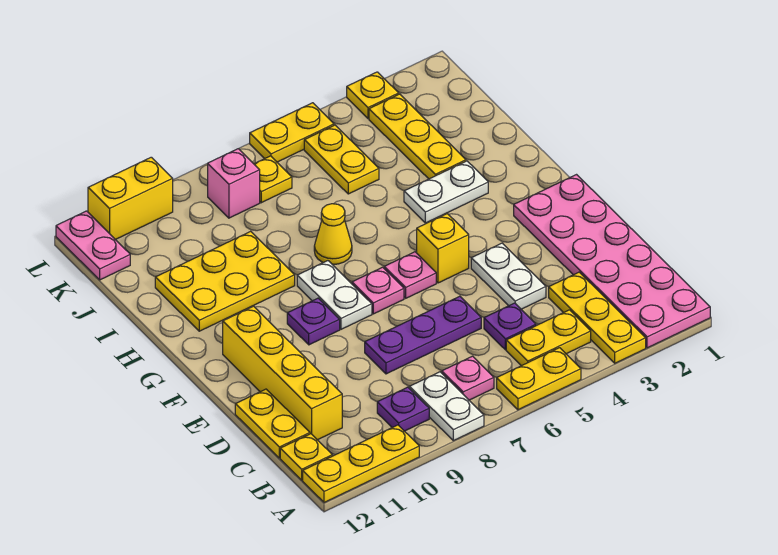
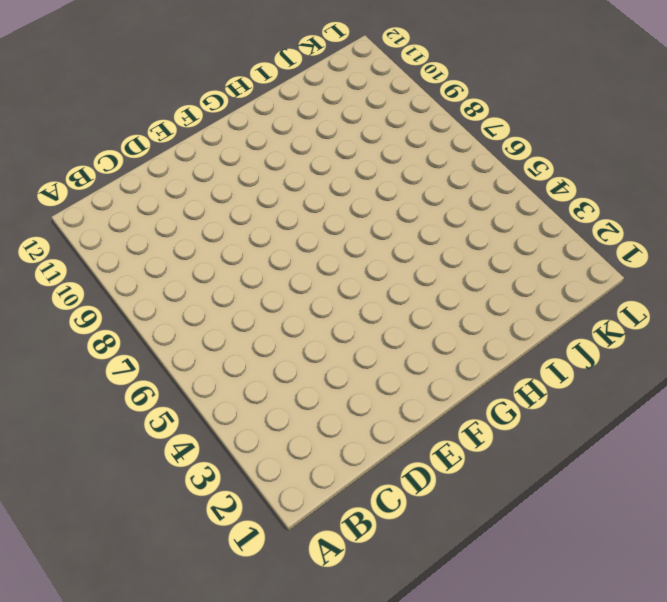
none -> pink 2x6 plate [514,175,710,348]
none -> yellow 1x3 plate [549,272,646,363]
none -> yellow 1x2 plate [497,348,581,410]
none -> white 1x2 plate [409,372,484,441]

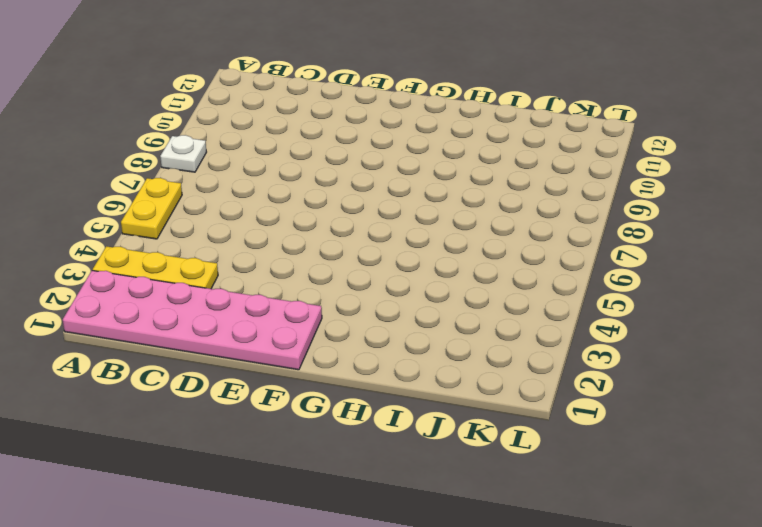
white 1x1 plate [160,135,206,172] -> white 1x2 plate [409,372,484,441]
none -> yellow 1x3 plate [303,425,419,503]
none -> yellow 1x2 plate [506,310,591,366]
none -> pink 1x1 plate [442,356,494,400]
none -> purple 1x1 plate [377,387,429,431]

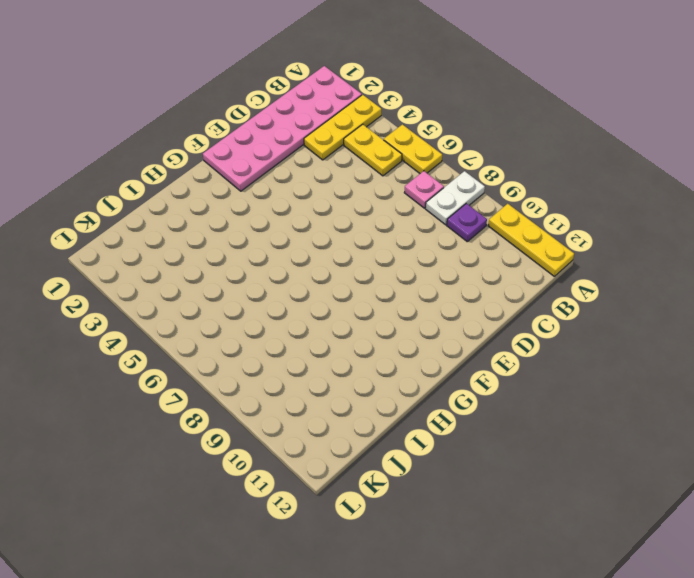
none -> yellow 1x1 plate [280,434,332,480]
none -> purple 1x1 plate [484,303,536,350]
none -> yellow 1x4 brick [223,306,342,440]
none -> yellow 1x2 plate [235,389,310,458]

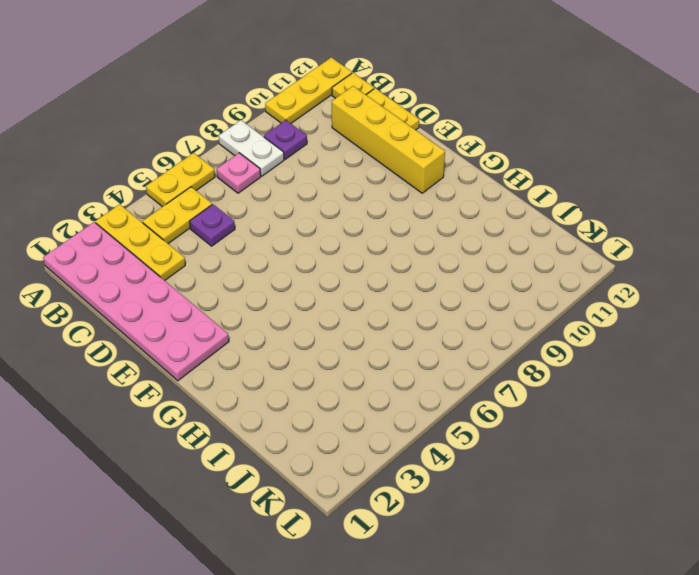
none -> white 1x2 plate [471,243,546,309]
none -> purple 1x3 plate [365,296,481,374]
none -> yellow 1x1 brick [417,214,469,283]
none -> pink 1x1 plate [384,252,436,298]

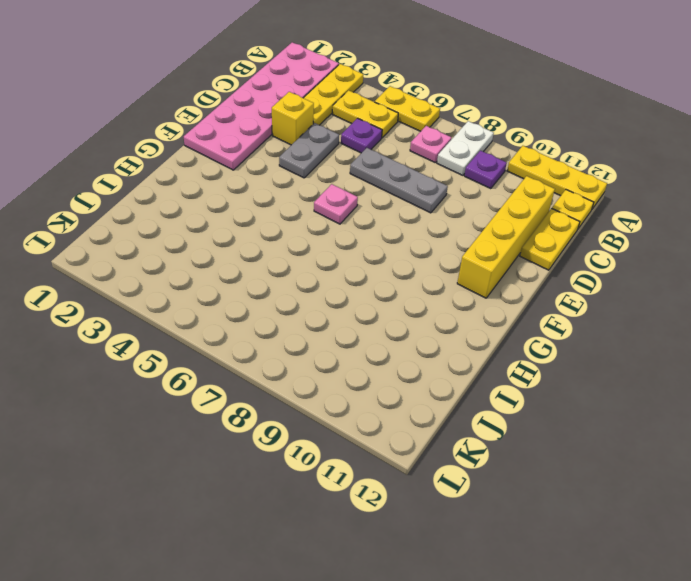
yellow 1x1 brick [272,92,314,145] -> yellow 1x1 brick moved to [417,214,469,283]
grey 1x2 plate [279,123,339,178] -> white 1x2 plate [471,243,546,309]
grey 1x3 plate [350,148,448,213] -> purple 1x3 plate [365,296,481,374]
none -> pink 1x1 plate [352,267,404,314]
none -> white 1x2 plate [297,261,372,329]
none -> purple 1x1 plate [287,298,340,345]
none -> white 1x2 plate [404,161,488,223]

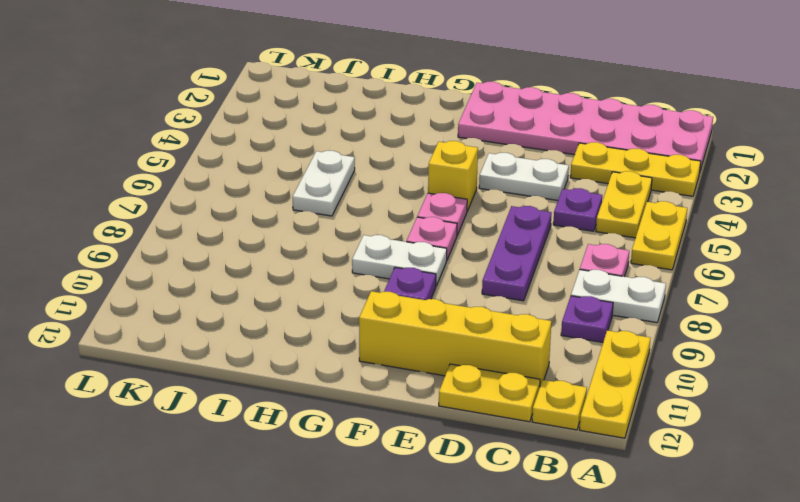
white 1x2 plate [293,151,355,216] -> white 1x2 plate moved to [404,161,488,223]
none -> yellow 1x1 cone [314,204,352,265]
none -> yellow 2x3 plate [155,231,295,331]
none -> yellow 1x3 plate [369,94,466,179]
none -> yellow 1x2 plate [304,125,379,194]

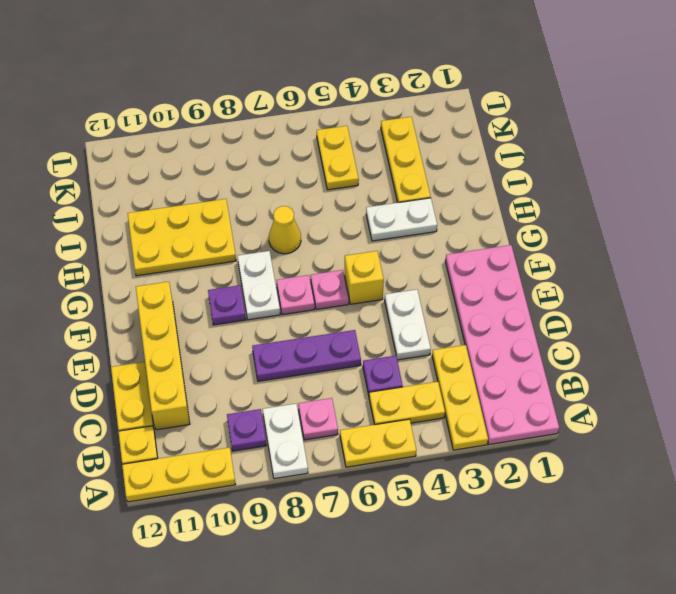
none -> yellow 1x1 plate [254,156,292,203]
none -> pink 1x1 brick [208,149,260,218]
none -> pink 1x2 plate [56,211,130,280]
none -> yellow 1x1 plate [347,72,399,118]

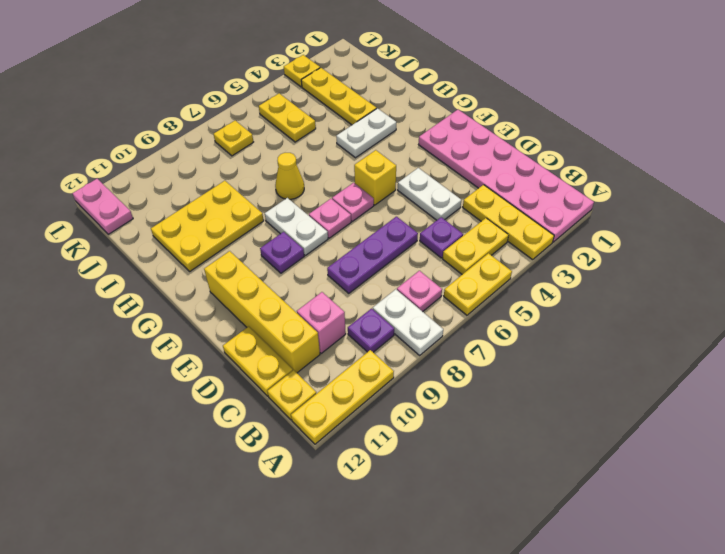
pink 1x1 brick [297,292,346,353] -> pink 1x1 brick moved to [208,149,260,218]
none -> yellow 1x2 plate [250,103,334,162]
none -> yellow 1x2 brick [88,157,173,240]

